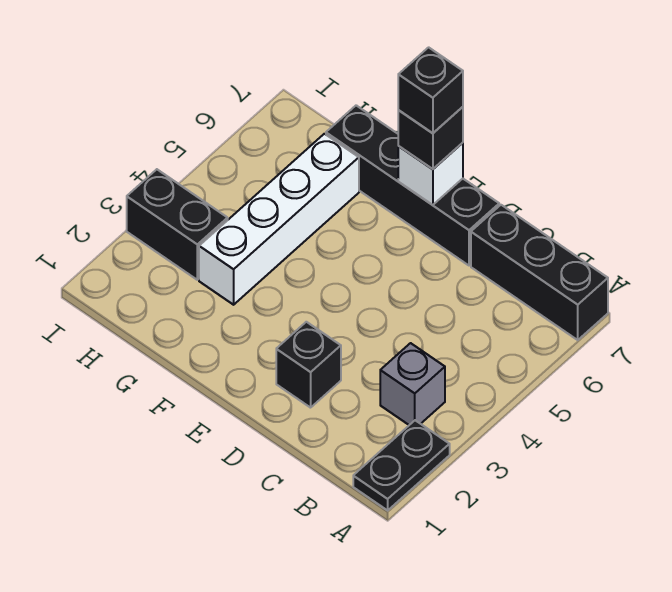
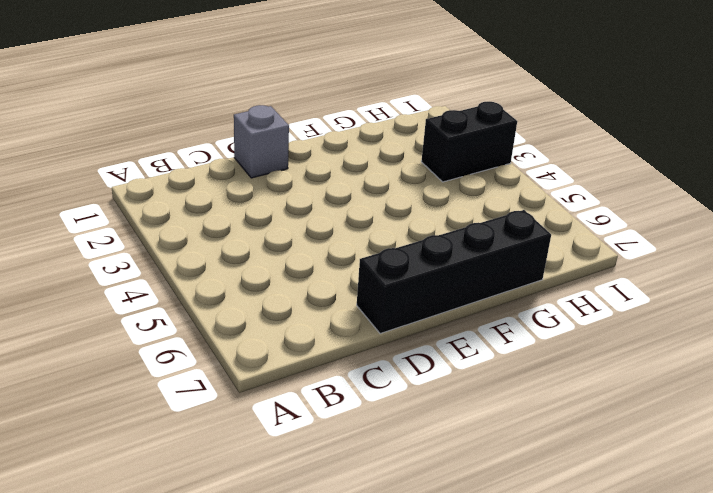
grey 1x1 brick [234,105,289,178] -> grey 1x1 brick moved to [380,343,445,425]
none -> black 1x2 plate [353,420,450,510]
none -> black 1x3 brick [471,205,608,340]

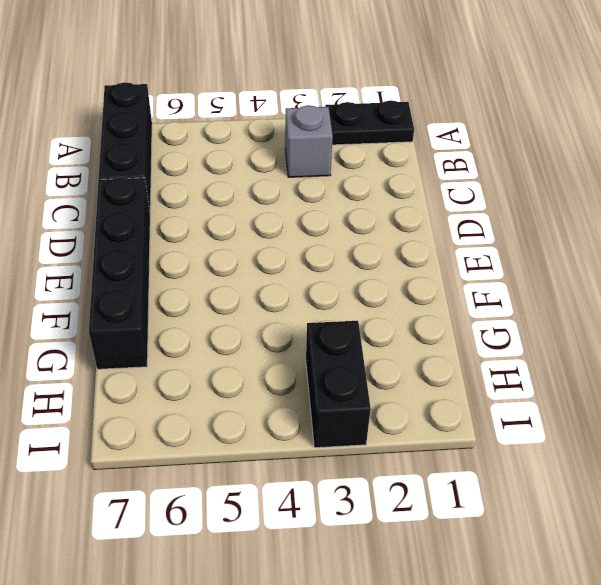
none -> black 1x1 brick [276,322,341,408]
none -> white 1x4 brick [199,134,359,305]

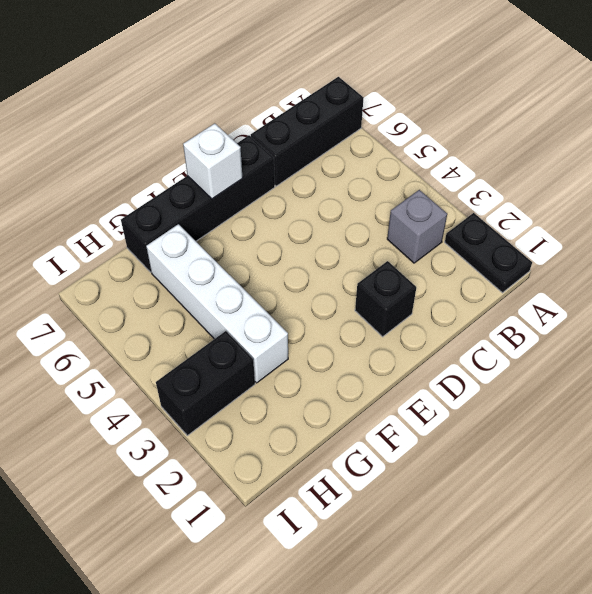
none -> black 1x1 brick [398,107,463,169]
none -> black 1x1 brick [398,47,463,133]

